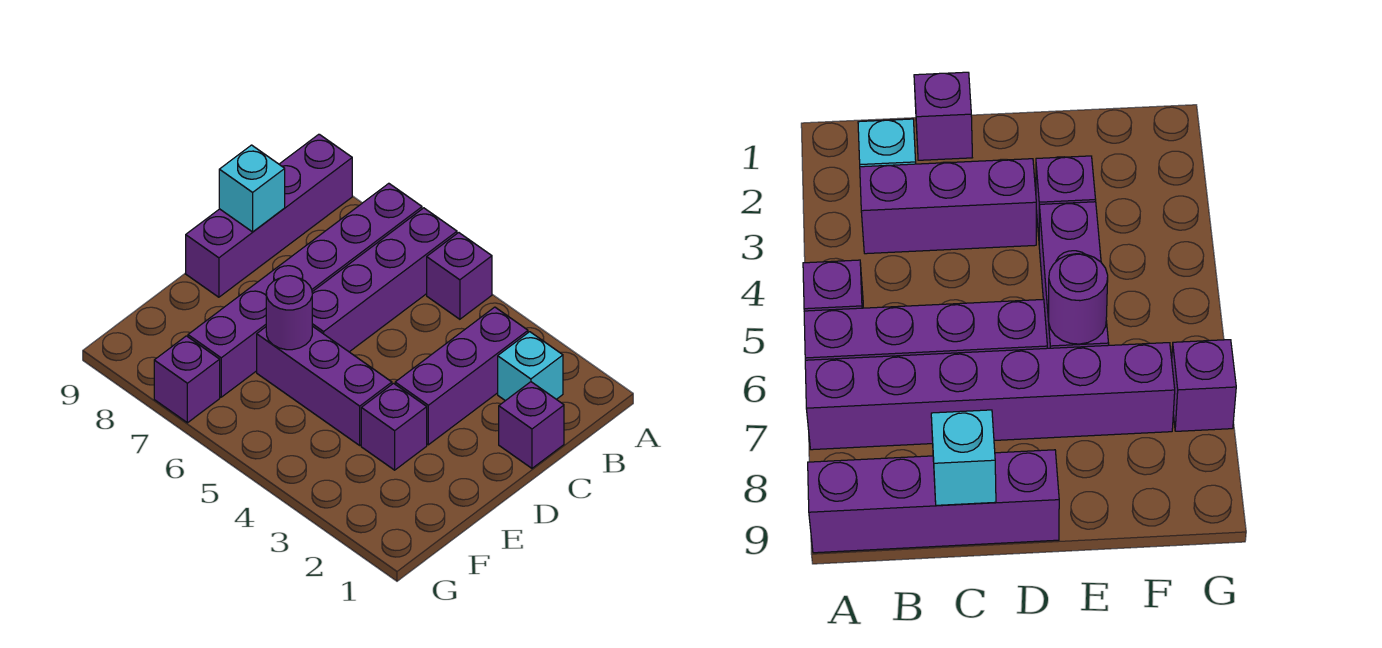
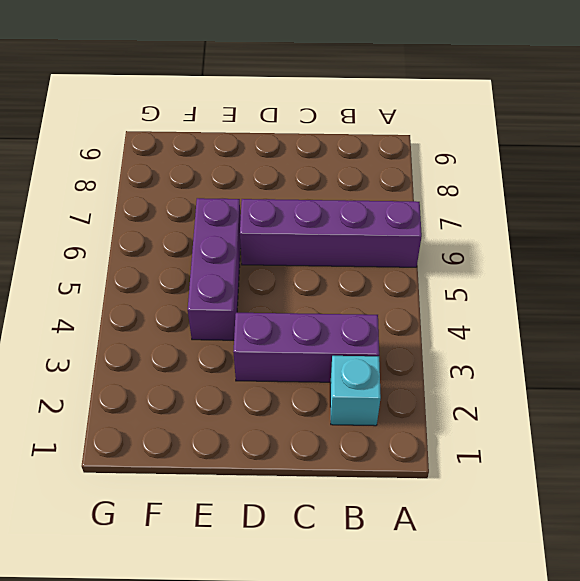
none -> purple 1x1 brick [427,233,492,319]
none -> purple 1x6 brick [188,183,422,397]
none -> purple 1x4 brick [186,134,352,297]

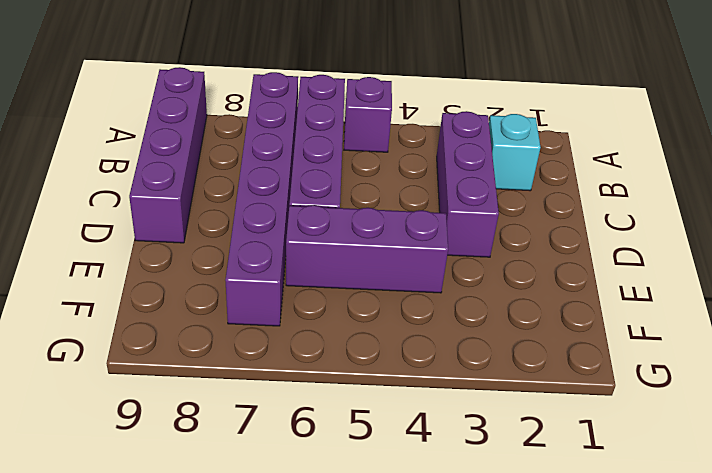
none -> purple 1x1 brick [499,382,564,468]
none -> purple 1x1 brick [361,383,427,470]
none -> purple 1x1 brick [154,336,220,423]

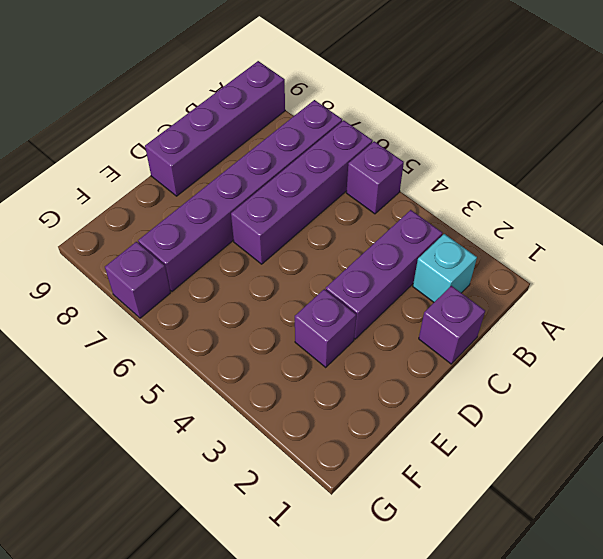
none -> purple 1x3 brick [257,326,392,445]
none -> cyan 1x1 brick [219,145,285,232]
none -> purple 1x1 round brick [266,276,312,350]

